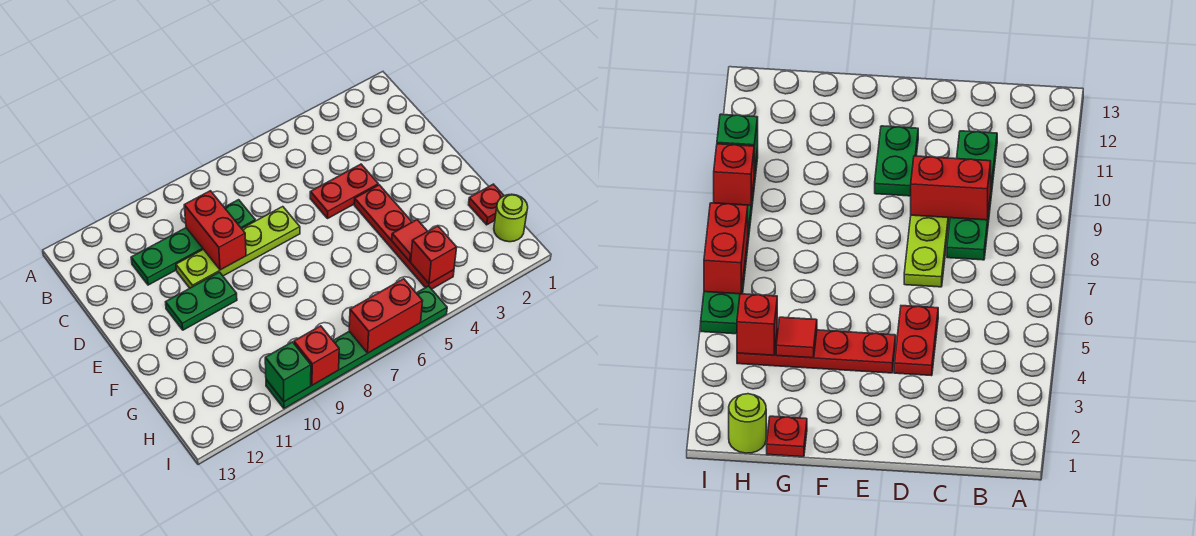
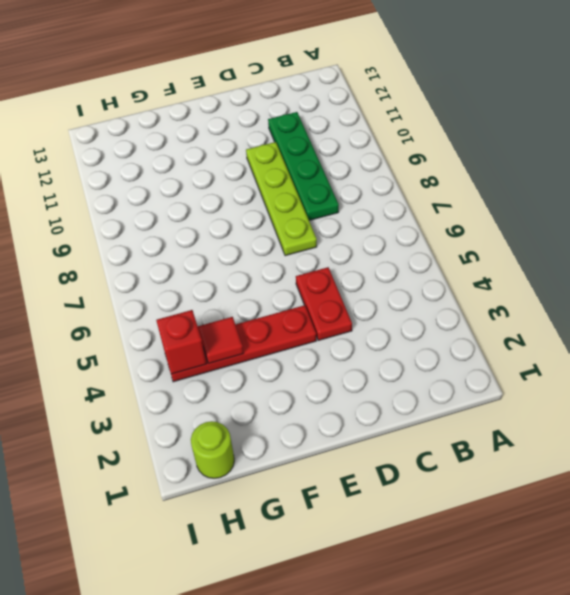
none -> green 1x2 plate [166,272,237,330]
none -> red 1x1 plate [469,184,504,225]
none -> green 1x6 plate [266,286,447,408]

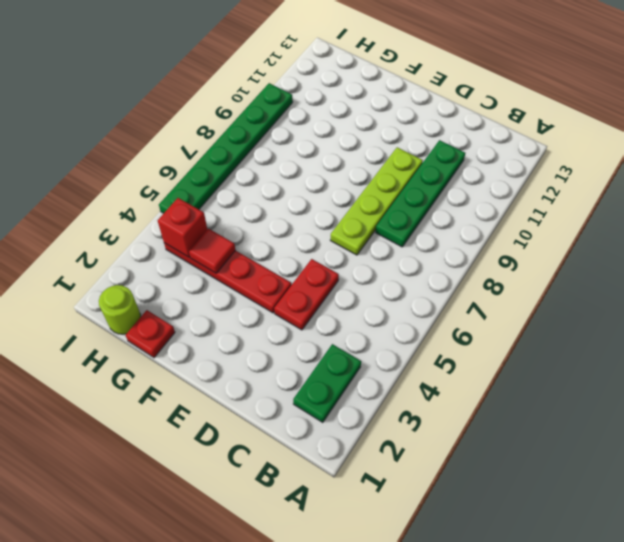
green 1x2 plate [293,344,361,422] -> green 1x2 plate moved to [166,272,237,330]
none -> red 1x2 brick [184,191,246,270]
none -> red 1x2 brick [349,279,423,353]
none -> red 1x1 brick [294,326,339,385]

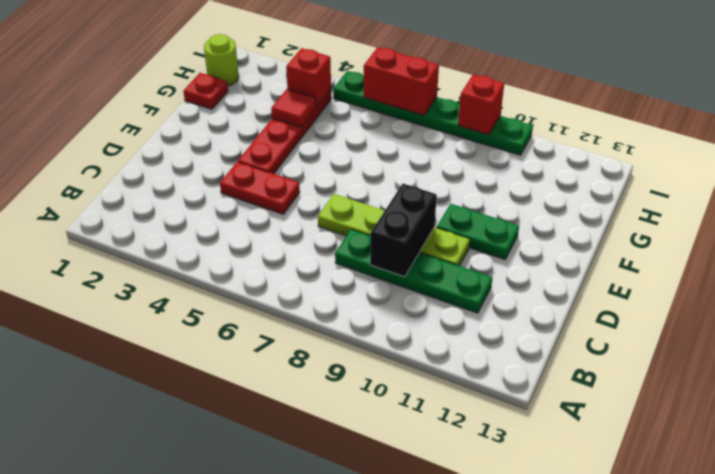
black 1x2 brick [370,184,437,277] -> red 1x2 brick [184,191,246,270]
none -> green 1x1 brick [265,342,311,401]

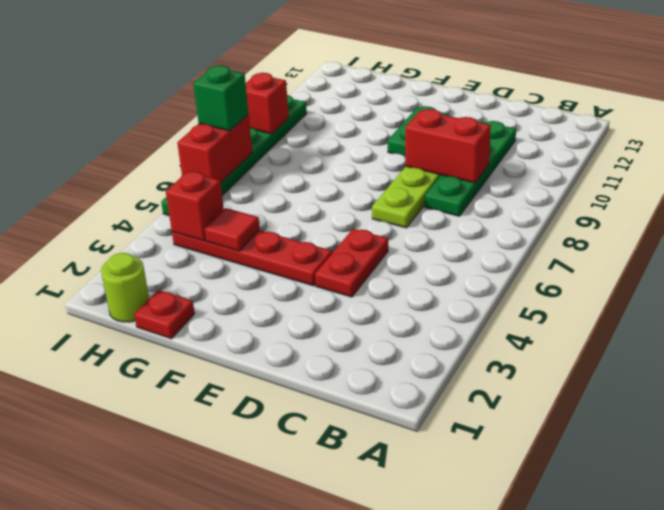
green 1x1 brick [193,65,249,131] -> green 1x1 brick moved to [265,342,311,401]

